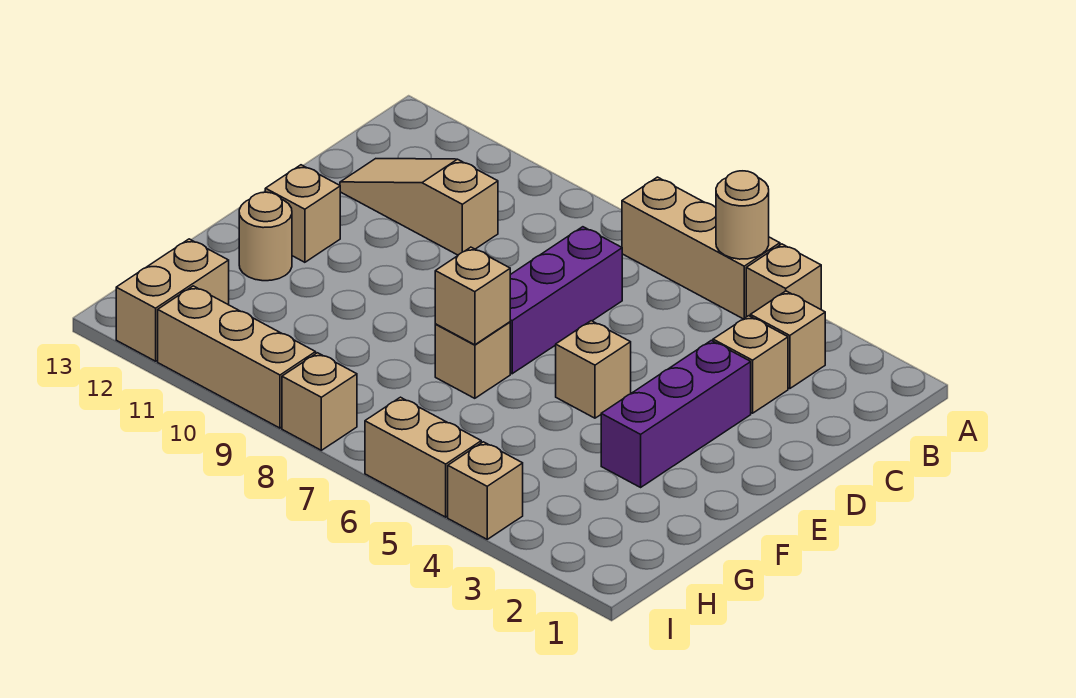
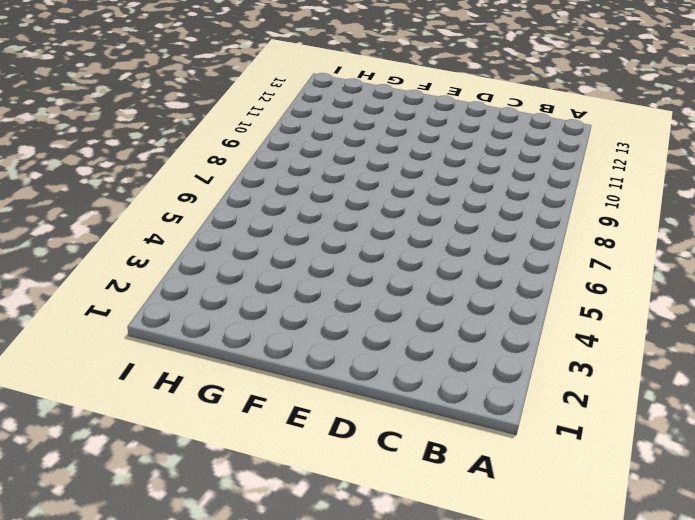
none -> tan 1x1 brick [746,244,821,317]
none -> tan 1x3 brick [622,177,780,319]
none -> tan 1x1 brick [750,291,825,389]

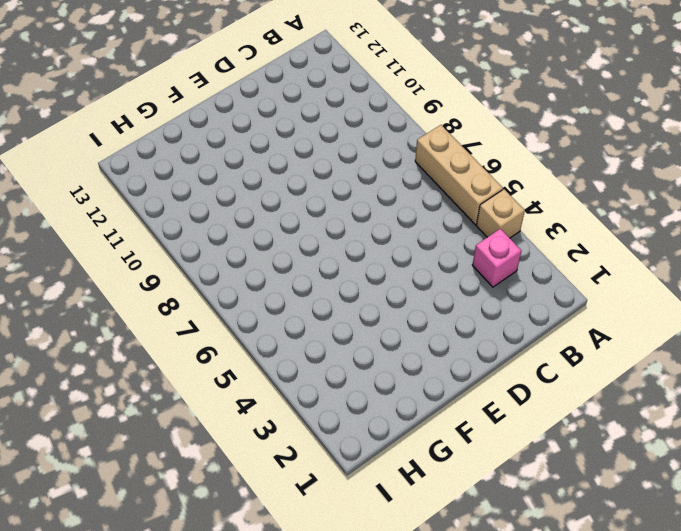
pink 1x1 brick [472,229,522,287] -> tan 1x1 brick [750,291,825,389]
none -> tan 1x1 brick [713,316,788,413]
none -> purple 1x3 brick [510,227,622,374]
none -> tan 1x3 slope [340,159,498,255]

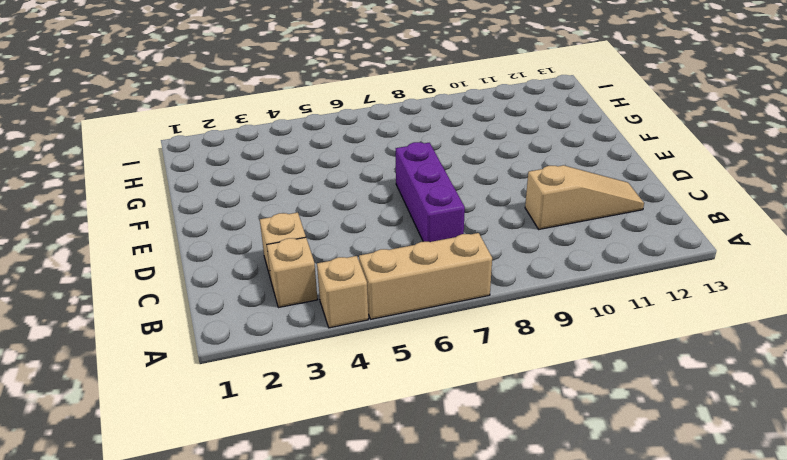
none -> purple 1x3 brick [601,340,751,487]
none -> tan 1x1 brick [556,321,631,418]
none -> tan 1x1 brick [265,165,340,262]

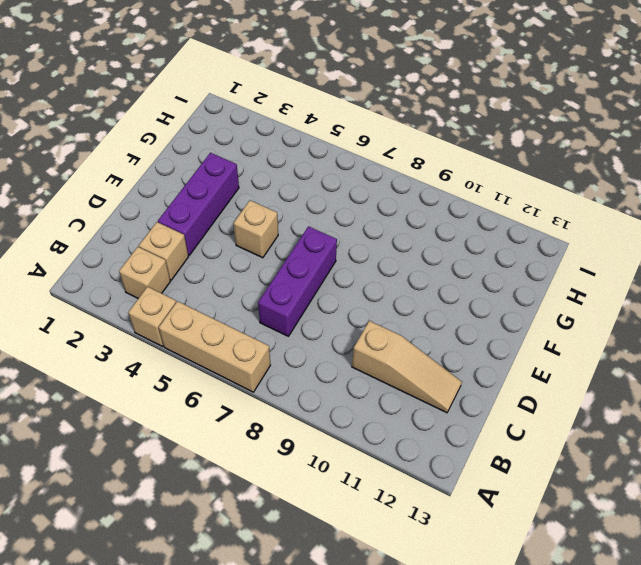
none -> tan 1x1 brick [265,165,340,262]
none -> tan 1x1 brick [435,322,510,398]
none -> tan 1x1 round brick [239,192,292,281]

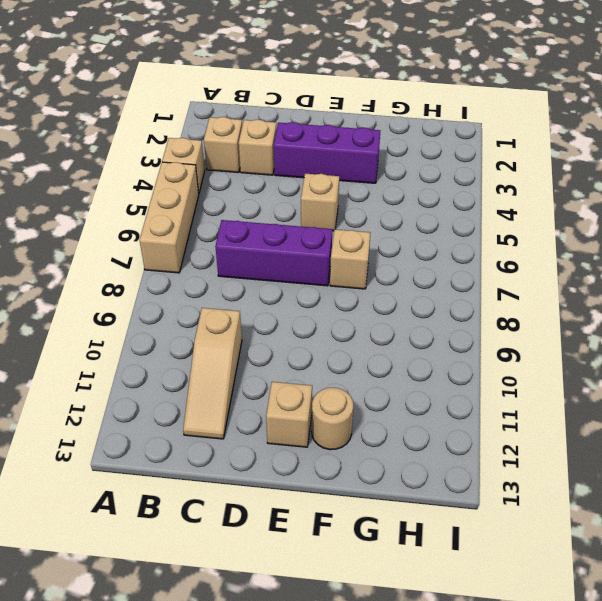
none -> tan 1x2 brick [116,239,229,361]
none -> tan 1x1 brick [448,442,523,539]
none -> tan 1x2 brick [365,397,481,517]

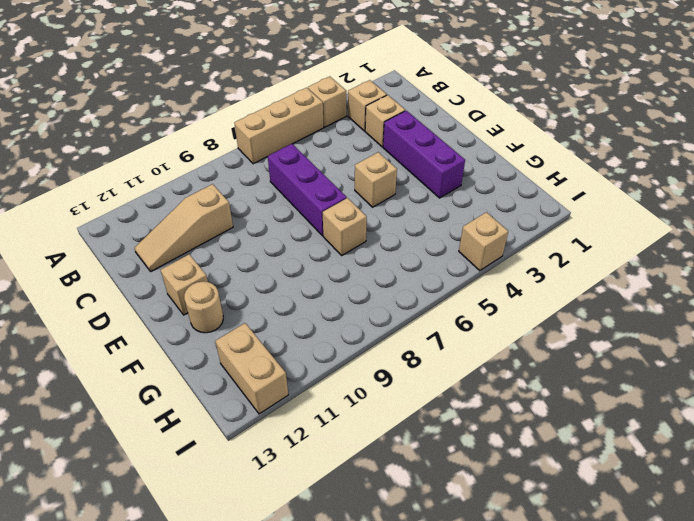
none -> tan 1x2 brick [365,397,481,517]
none -> tan 1x1 brick [282,353,357,450]
none -> tan 1x3 brick [158,286,316,428]

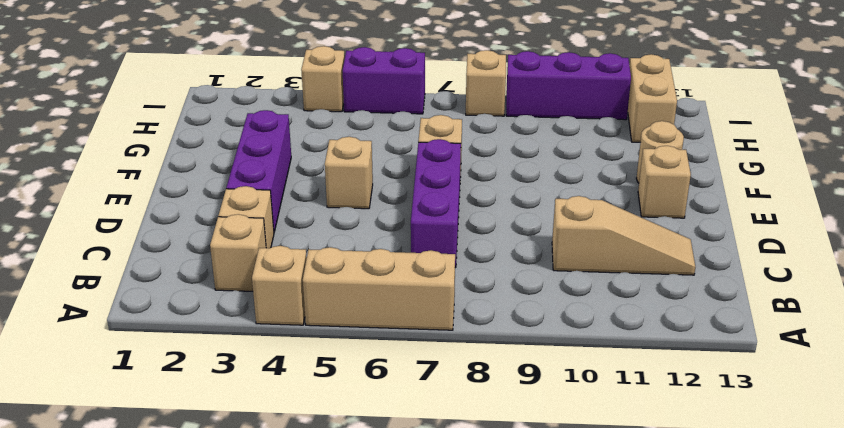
purple 1x2 brick [343,47,425,114] -> tan 1x2 brick [365,397,481,517]
purple 1x3 brick [506,51,631,120] -> tan 1x3 brick [158,286,316,428]
none -> tan 1x1 round brick [716,171,769,259]
none -> tan 1x1 brick [435,247,510,345]

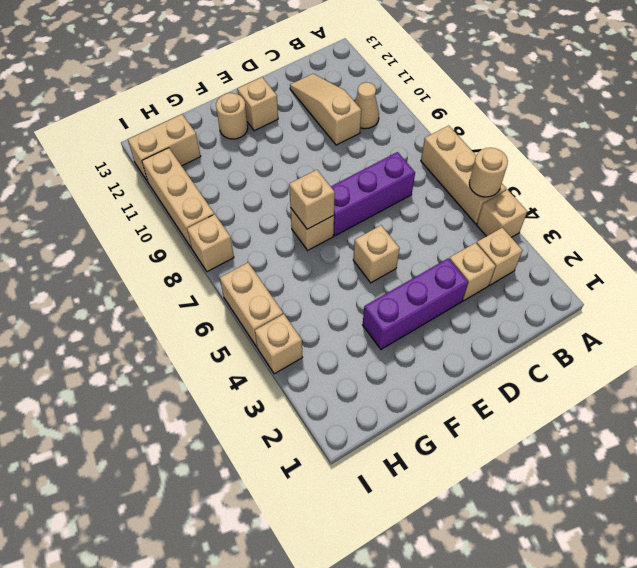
tan 1x1 cone [355,82,379,129] -> none

